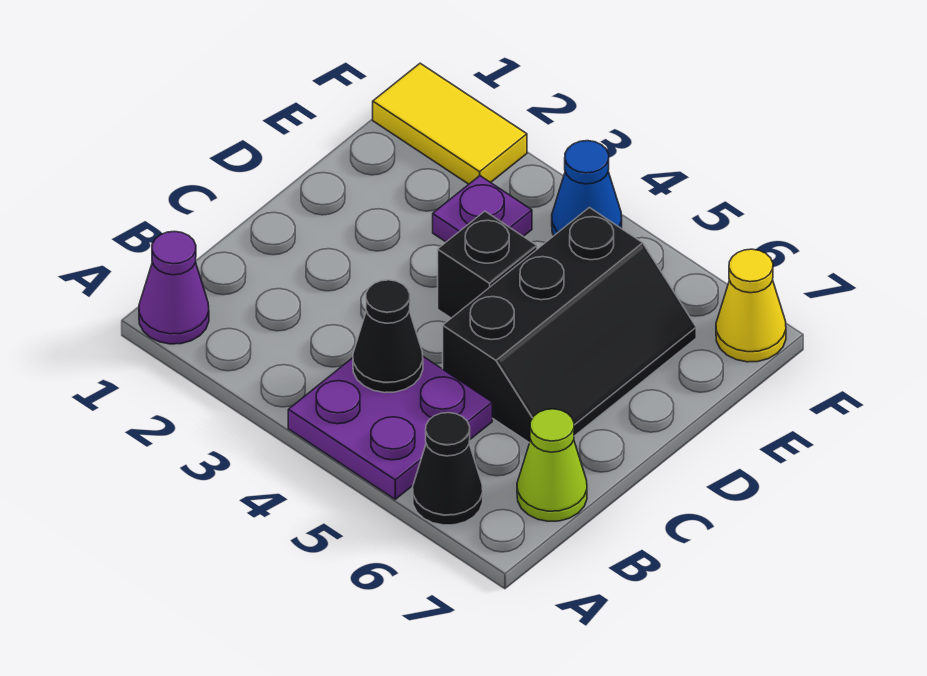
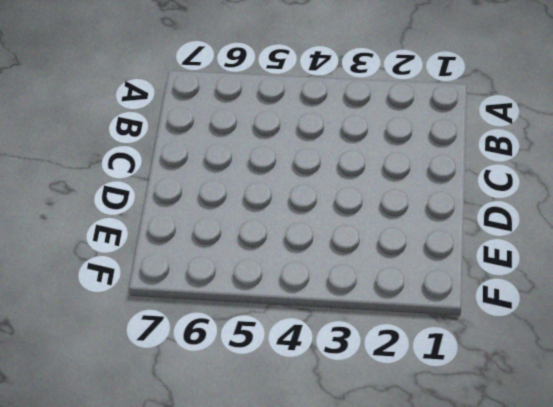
none -> purple 1x1 cone [139,231,209,344]
none -> purple 2x2 plate [288,357,492,499]

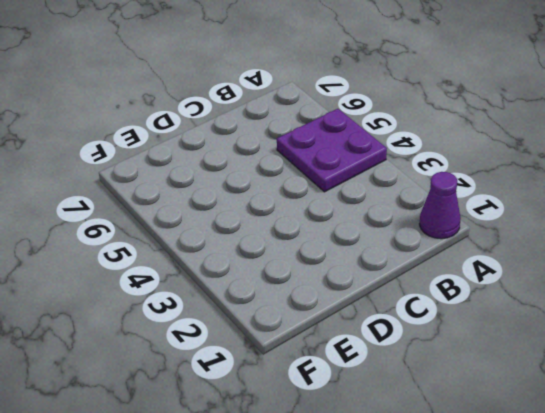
none -> black 1x1 cone [413,413,483,525]
none -> lime 1x1 cone [517,409,587,521]

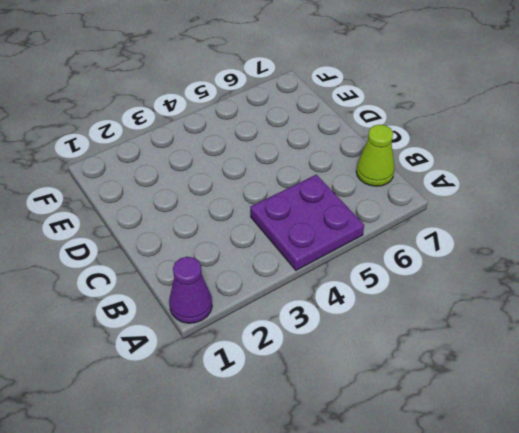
none -> black 1x1 cone [413,413,483,525]
none -> black 2x3 slope [443,208,696,443]

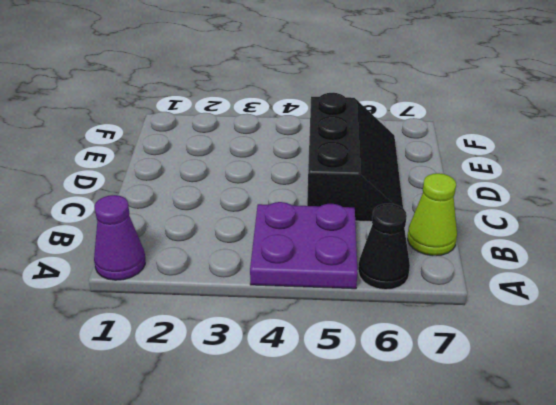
none -> black 1x1 brick [438,211,537,318]
none -> purple 1x1 plate [433,176,532,242]

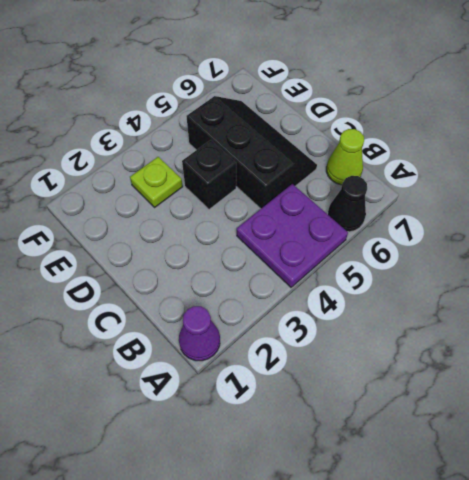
lime 1x1 plate [130,157,183,207] -> purple 1x1 plate [433,176,532,242]
none -> yellow 1x2 tile [373,63,527,184]
none -> blue 1x1 cone [552,141,622,235]

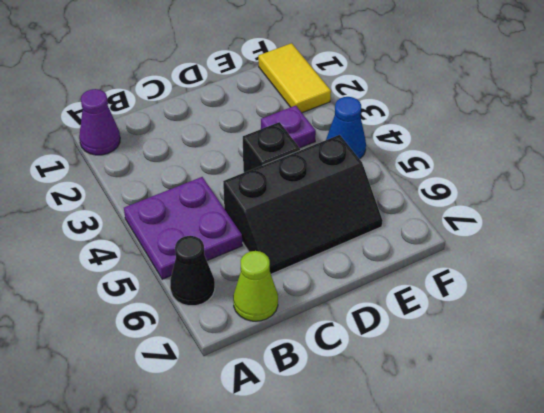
none -> yellow 1x1 cone [716,249,786,362]
none -> black 1x1 cone [353,280,423,393]

